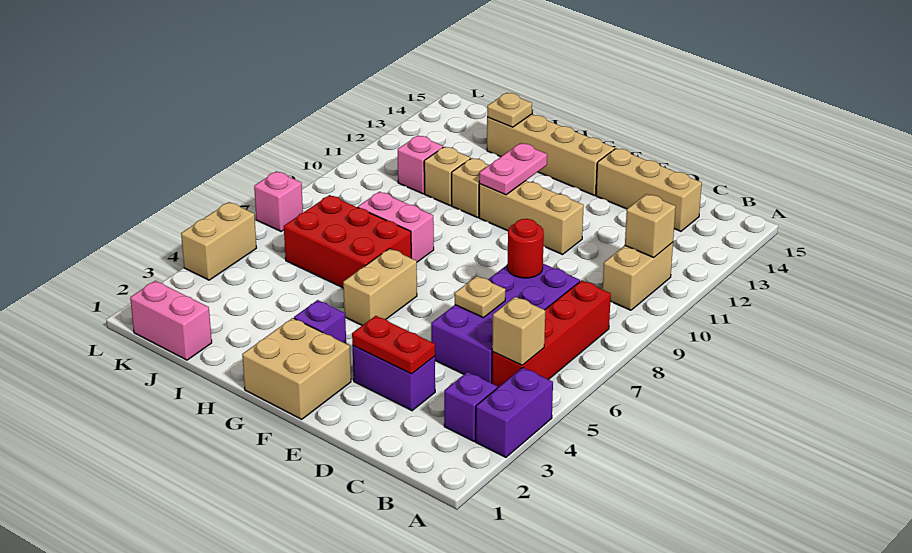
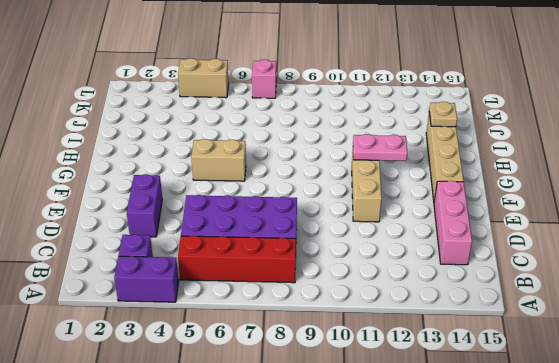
pink 1x3 brick [434,181,472,265] -> tan 1x3 brick [596,148,702,231]
none -> tan 1x2 brick [603,242,673,310]
none -> tan 2x2 brick [242,318,351,419]
none -> purple 1x1 brick [294,300,346,344]

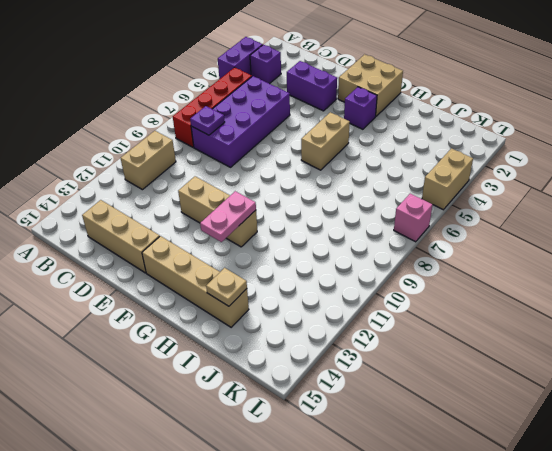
purple 1x1 plate [190,106,225,135] -> none
none -> red 2x3 brick [284,195,411,288]
none -> pink 1x2 brick [358,192,434,262]
none -> tan 1x1 brick [452,158,489,218]

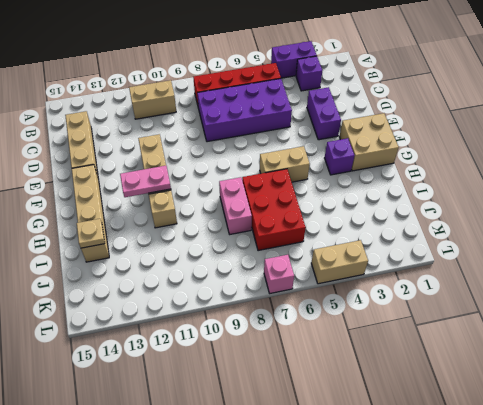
none -> tan 1x1 brick [424,147,471,206]
none -> pink 1x2 brick [130,281,212,360]
none -> pink 1x1 brick [398,136,443,194]

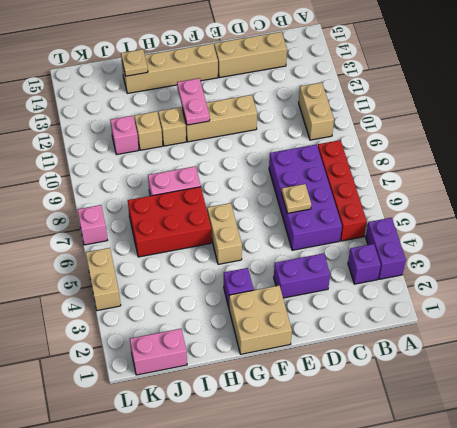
none -> tan 1x1 brick [492,297,545,365]
none -> tan 1x1 brick [625,194,676,258]
none -> red 1x2 plate [352,316,435,374]

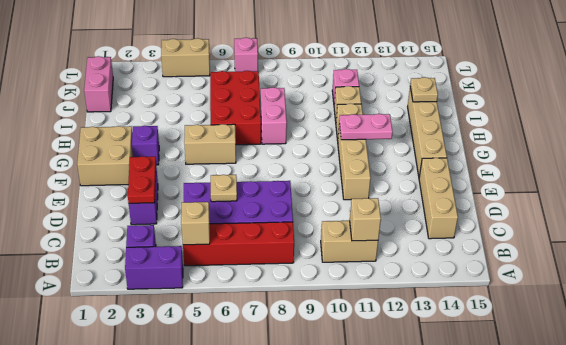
none -> red 1x1 round brick [507,219,544,278]

